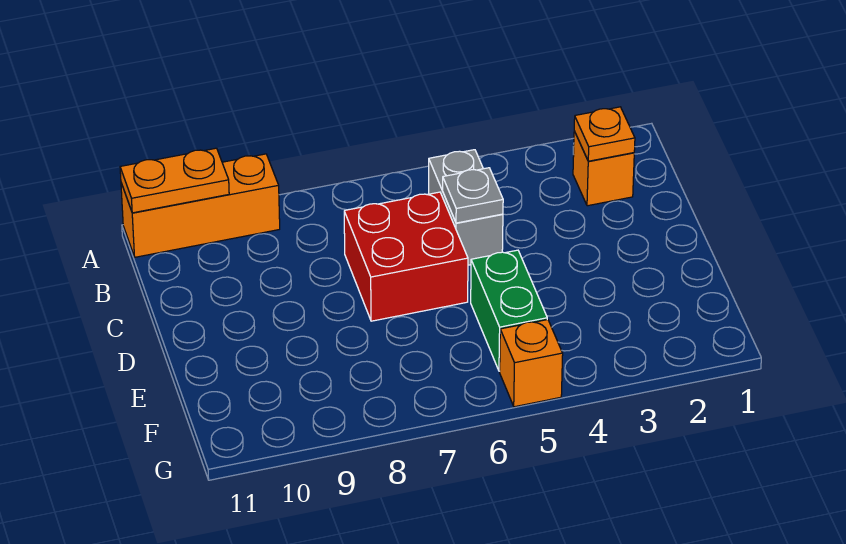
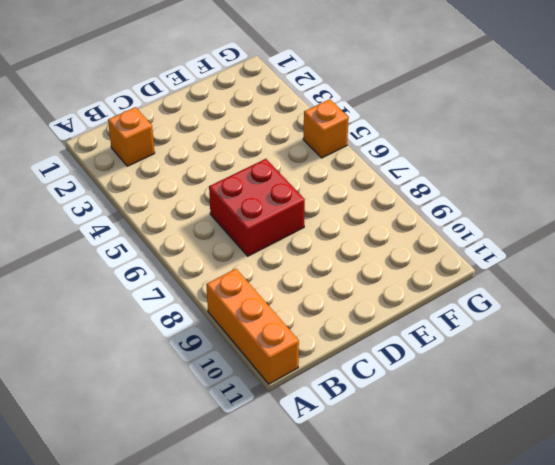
none -> grey 1x2 brick [429,150,503,265]
none -> green 1x2 brick [471,250,547,371]

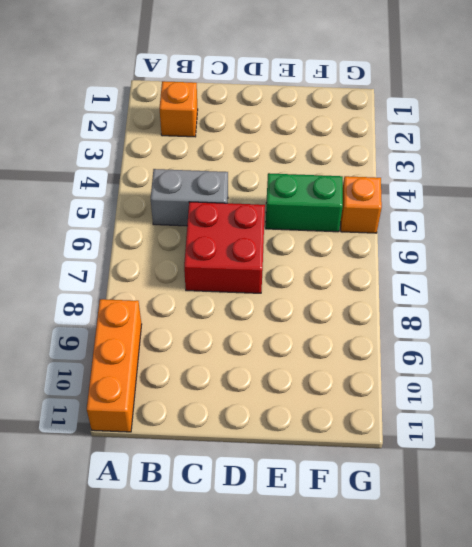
none -> orange 1x2 plate [120,148,229,213]
none -> orange 1x1 plate [574,107,635,161]

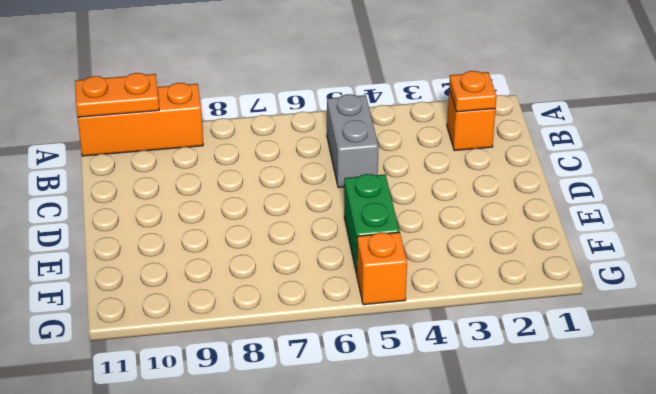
none -> red 2x2 brick [344,192,468,321]
none -> grey 1x1 plate [443,168,503,223]

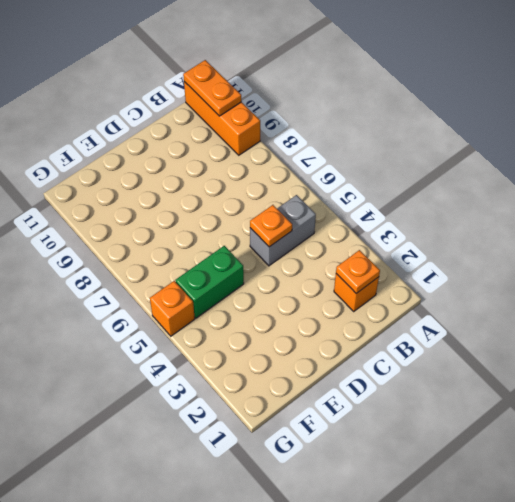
orange 1x1 plate [250,205,292,247] -> grey 1x1 plate [443,168,503,223]
none -> red 2x2 brick [344,192,468,321]

